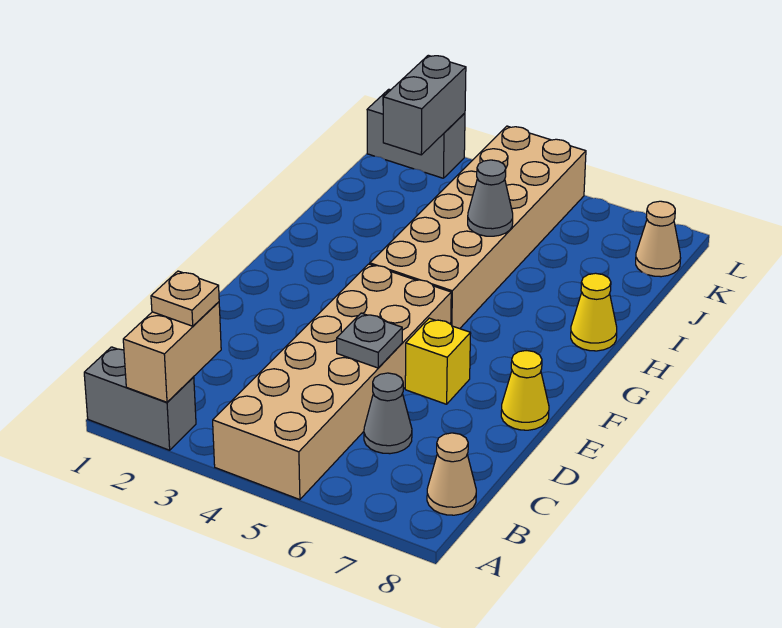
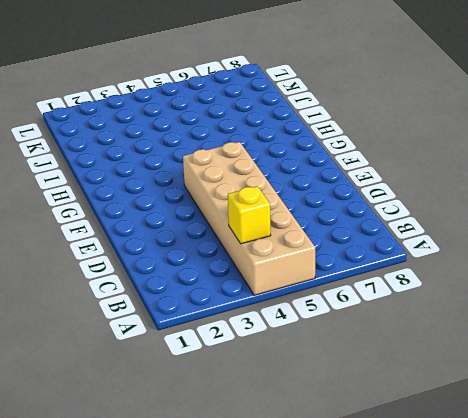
yellow 1x1 brick [228,186,271,244] -> yellow 1x1 brick moved to [405,318,471,404]
none -> grey 1x2 brick [84,347,196,450]
none -> tan 1x1 cone [427,433,476,515]
none -> grey 1x1 cone [364,373,412,454]

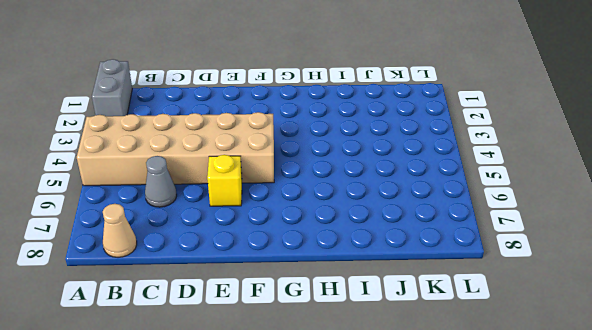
none -> yellow 1x1 cone [501,351,549,430]
none -> tan 2x6 brick [370,126,586,329]
none -> yellow 1x1 cone [571,273,617,351]

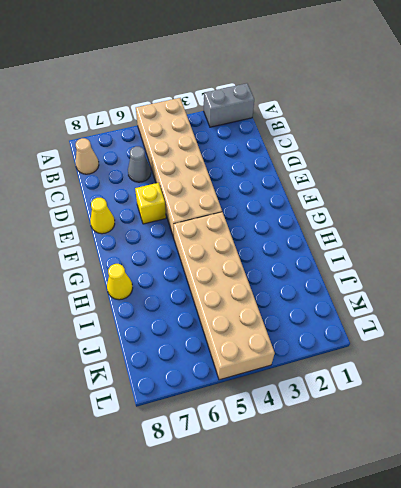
none -> tan 1x1 cone [636,201,681,277]
none -> grey 1x2 brick [367,89,465,178]
none -> tan 1x2 brick [123,302,221,402]

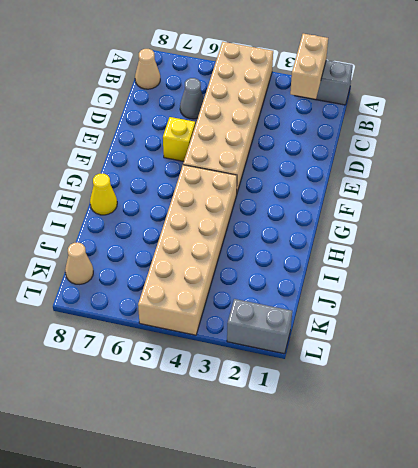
none -> yellow 1x1 cone [501,351,549,430]
none -> grey 1x1 plate [337,313,402,368]
none -> grey 1x1 cone [468,160,513,236]

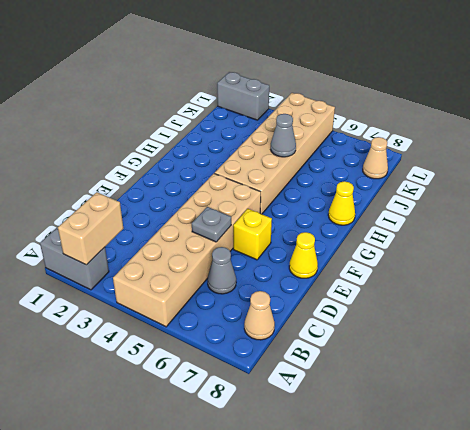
none -> grey 1x2 brick [383,55,466,155]
none -> tan 1x1 plate [151,271,219,326]

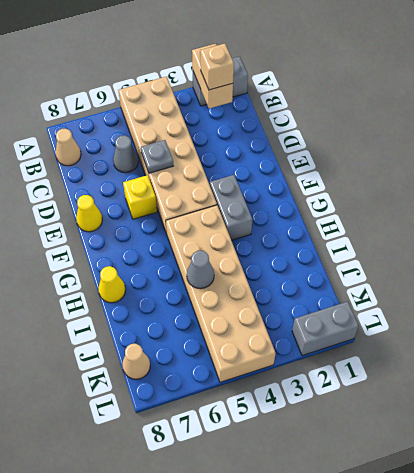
tan 1x1 brick [200,44,234,90] -> tan 1x1 plate [151,271,219,326]
grey 1x2 brick [209,175,253,240] -> grey 1x2 brick moved to [383,55,466,155]

